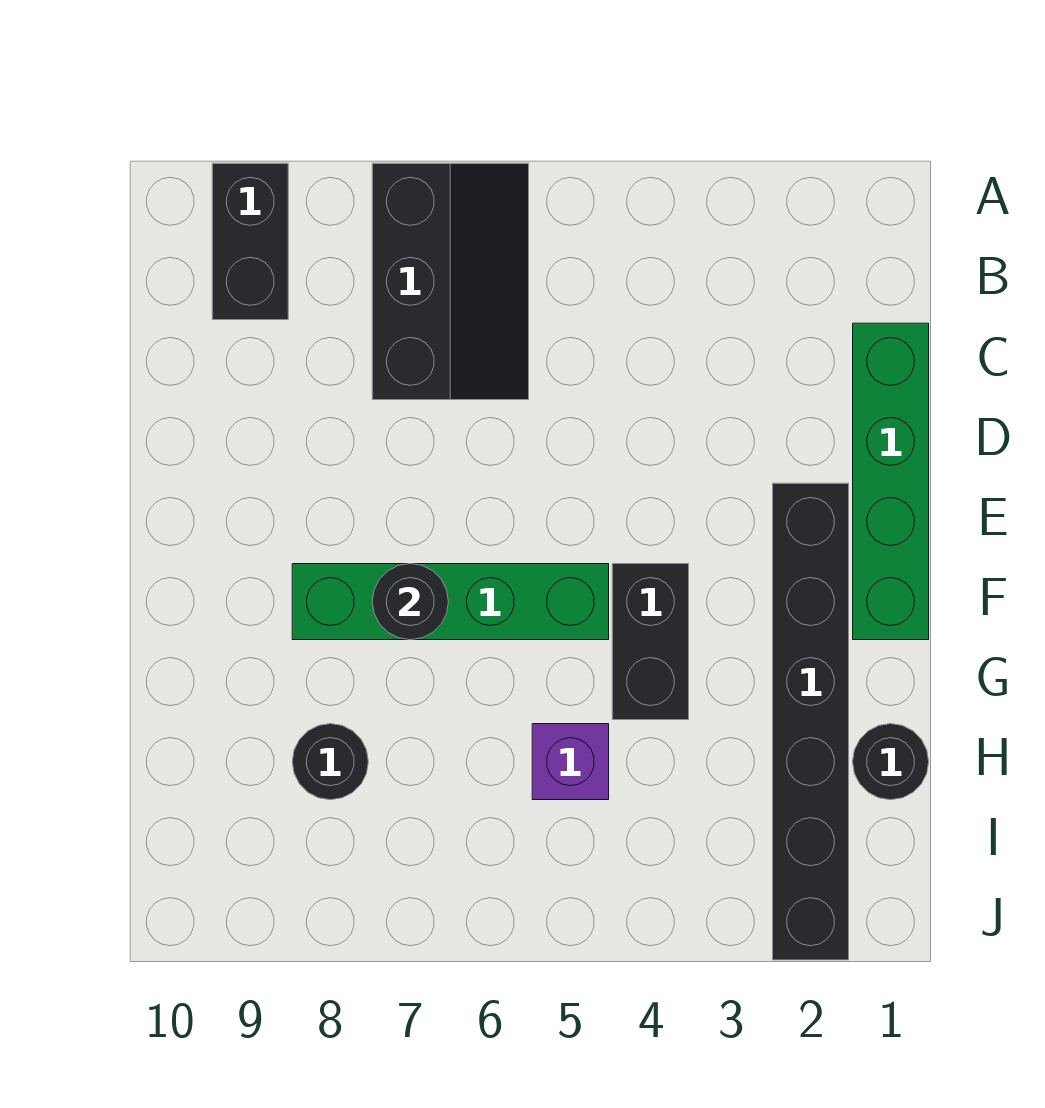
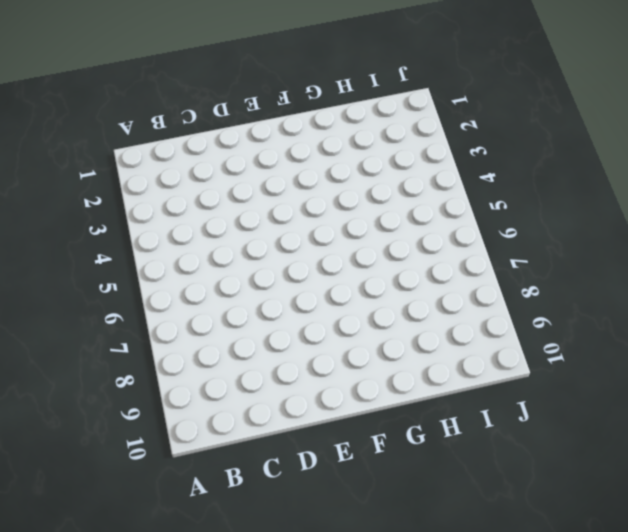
none -> black 2x3 slope [372,163,529,400]
none -> black 1x2 brick [212,163,288,320]

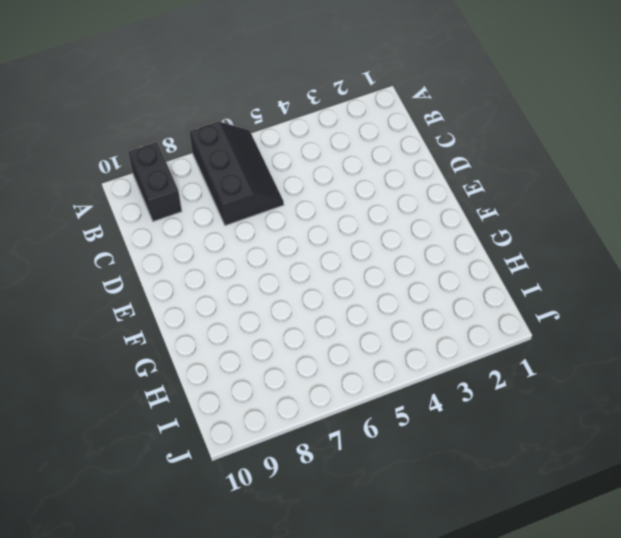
none -> green 1x4 brick [853,323,929,640]
none -> black 1x6 brick [773,483,849,960]

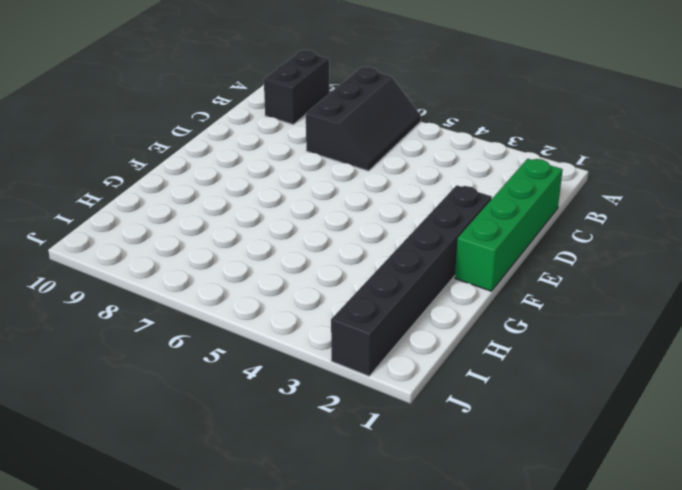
none -> black 1x2 brick [612,564,689,720]
none -> green 1x4 brick [292,564,609,640]

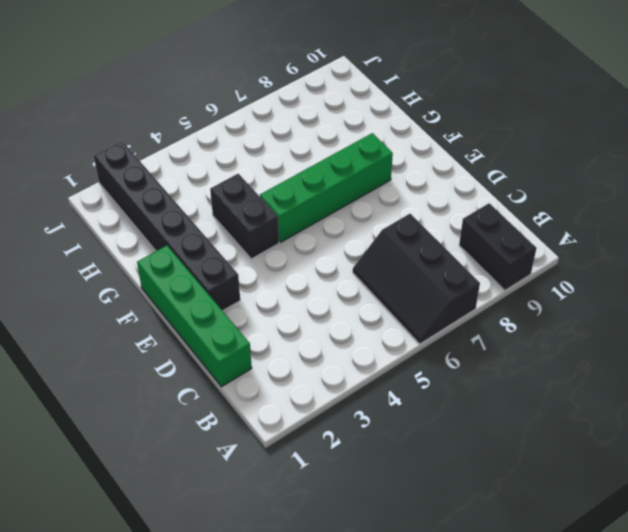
none -> black 1x1 round brick [853,724,929,800]
none -> purple 1x1 brick [532,724,609,800]

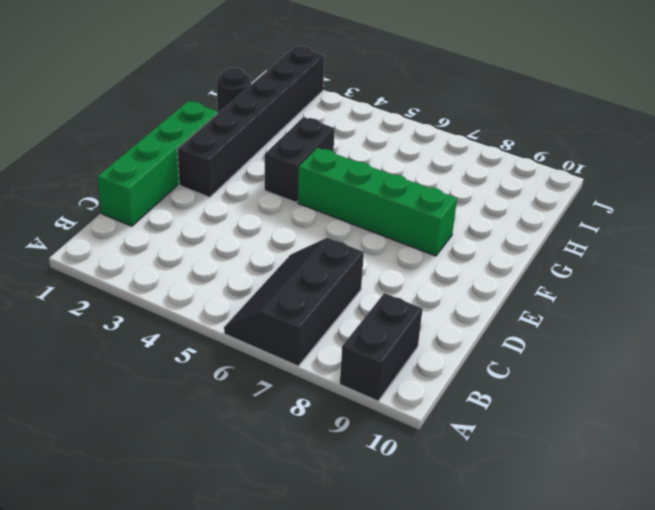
none -> purple 1x1 brick [532,724,609,800]
none -> black 1x1 round brick [292,724,368,800]

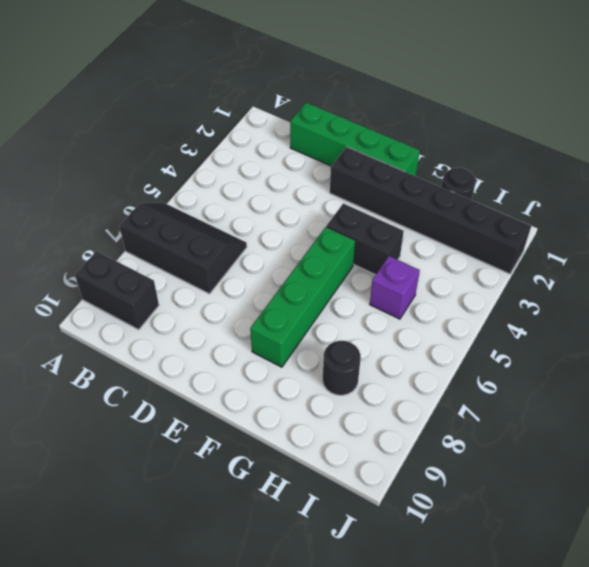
none -> black 1x1 round brick [372,564,448,640]

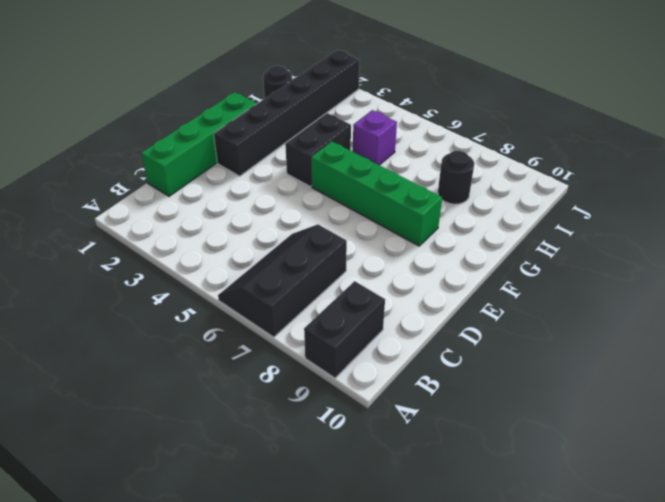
none -> black 1x1 round brick [372,564,448,640]

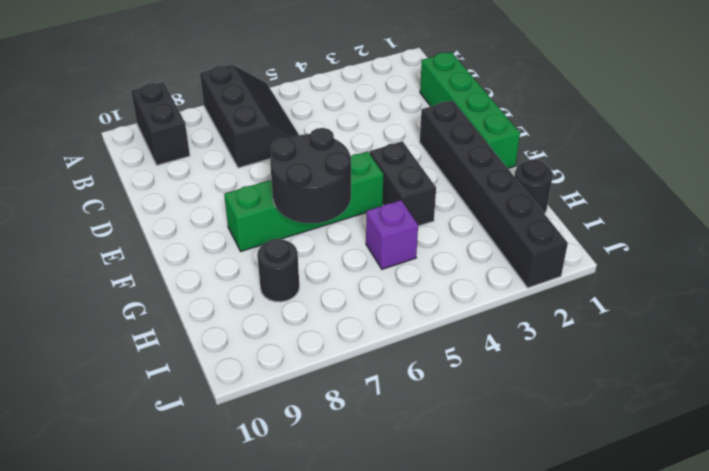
black 2x2 round brick [270,128,351,223] -> black 1x1 round brick [372,564,448,640]

